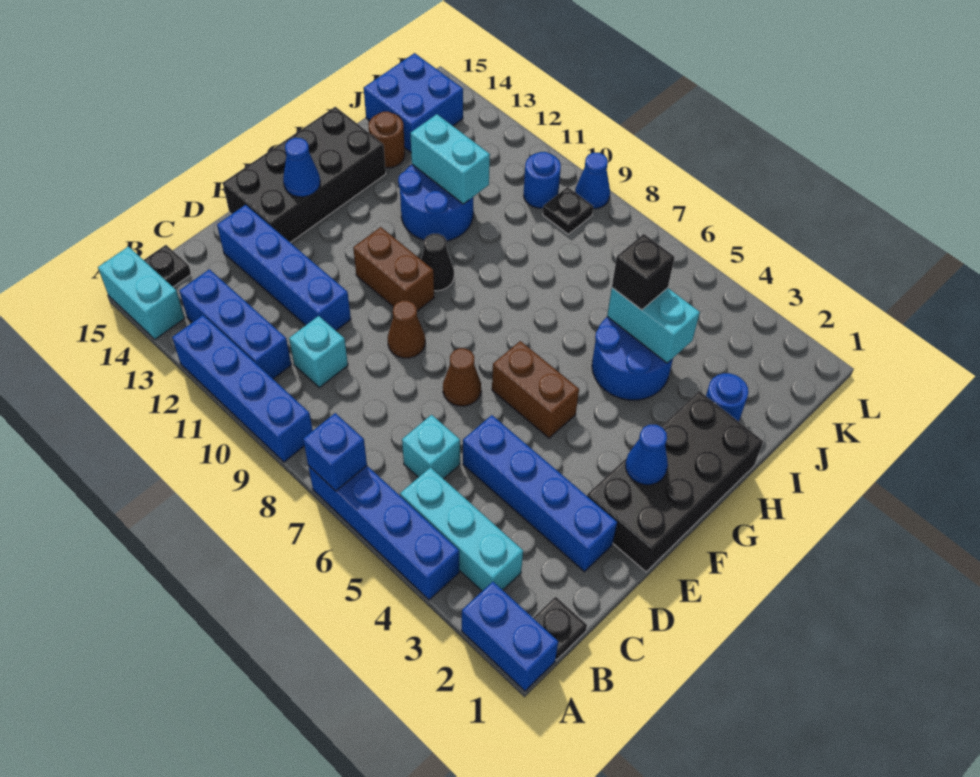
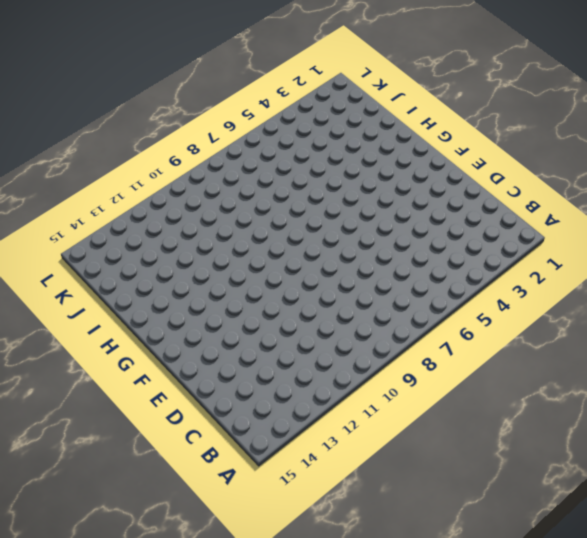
none -> blue 1x2 brick [462,582,558,691]
none -> blue 1x4 brick [308,466,459,600]
none -> blue 1x4 brick [172,315,313,462]
none -> cyan 1x2 brick [98,247,185,339]

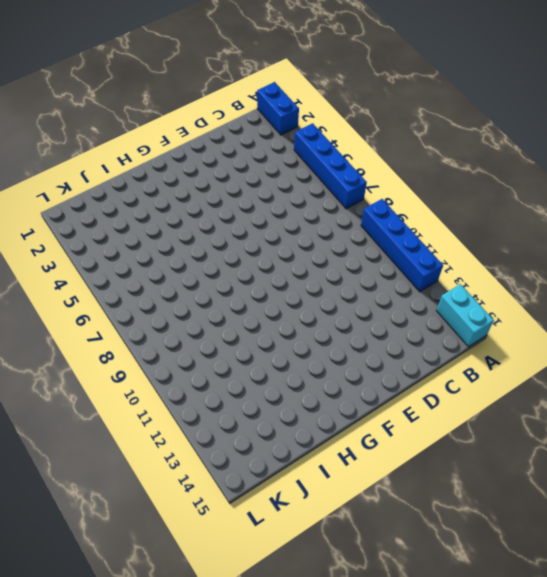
none -> black 1x1 plate [534,597,587,660]
none -> cyan 1x3 brick [400,467,523,591]
none -> blue 1x3 brick [179,269,291,379]
none -> black 1x1 plate [144,245,191,287]

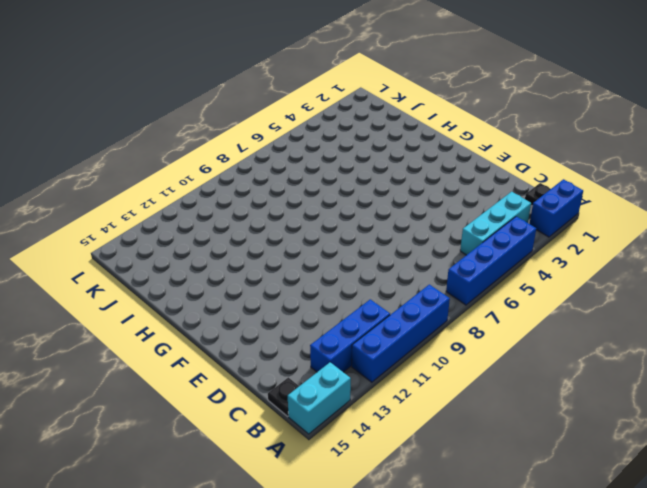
none -> cyan 1x1 brick [402,415,460,479]
none -> cyan 1x1 brick [289,316,348,388]
none -> blue 1x4 brick [463,415,617,572]
none -> blue 1x4 brick [217,205,351,331]

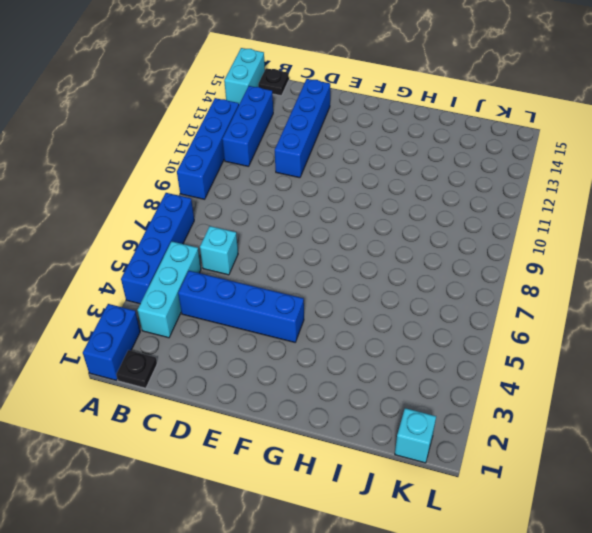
blue 1x4 brick [178,271,304,342] -> blue 1x4 brick turned to [463,415,617,572]
cyan 1x1 brick [395,408,436,463] -> cyan 1x1 brick moved to [289,316,348,388]
none -> black 2x4 brick [587,391,763,572]
none -> brown 1x1 cone [443,348,481,406]
none -> brown 1x1 cone [388,301,425,358]
none -> black 2x4 brick [223,107,386,243]

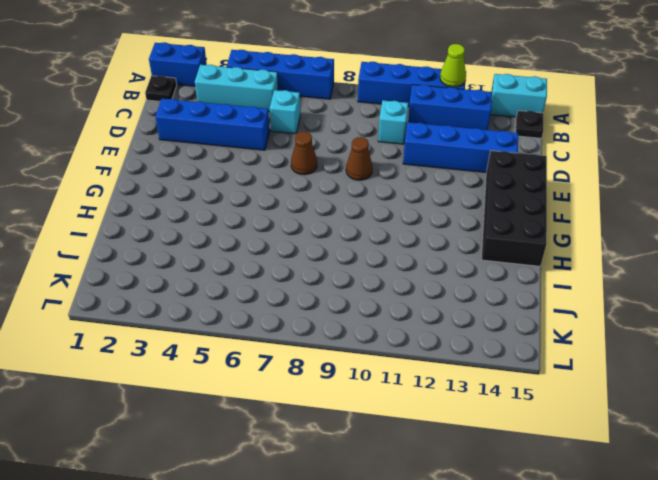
lime 1x1 cone [440,44,466,87] -> none
none -> black 2x4 brick [587,391,763,572]
none -> brown 1x2 brick [492,341,579,438]
none -> brown 1x2 brick [353,227,434,311]
none -> black 1x1 cone [421,234,454,291]

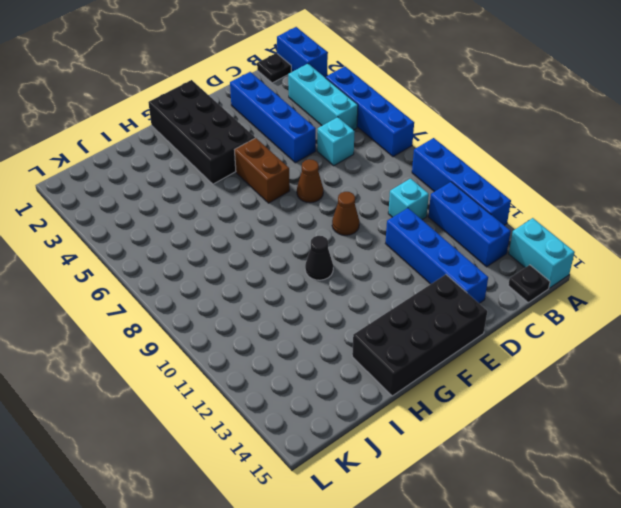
black 2x4 brick [148,80,255,184] -> black 2x4 brick turned to [587,391,763,572]
none -> brown 1x2 brick [353,227,434,311]
none -> blue 2x2 round brick [592,317,673,400]
none -> blue 2x2 round brick [398,165,473,241]
none -> blue 1x1 round brick [706,373,748,422]

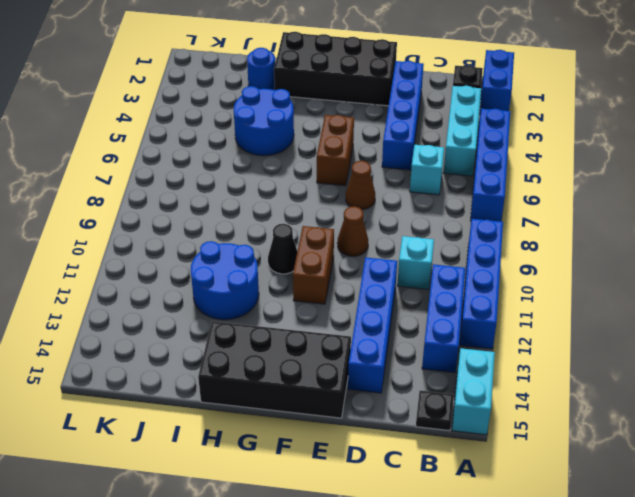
none -> brown 1x1 round brick [369,112,405,168]
none -> blue 2x2 brick [364,53,463,152]
none -> black 1x1 plate [543,187,593,234]
none -> blue 1x1 round brick [524,152,561,208]

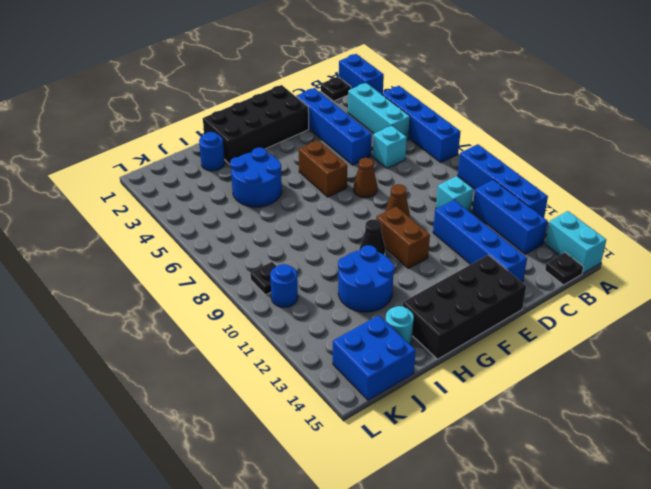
cyan 1x1 round brick [385,306,414,345] -> brown 1x1 round brick [369,112,405,168]
none -> blue 1x1 cone [575,153,610,209]
none -> blue 1x1 brick [303,413,367,491]
none -> blue 1x1 cone [626,425,668,485]
none -> blue 1x1 cone [283,138,320,197]

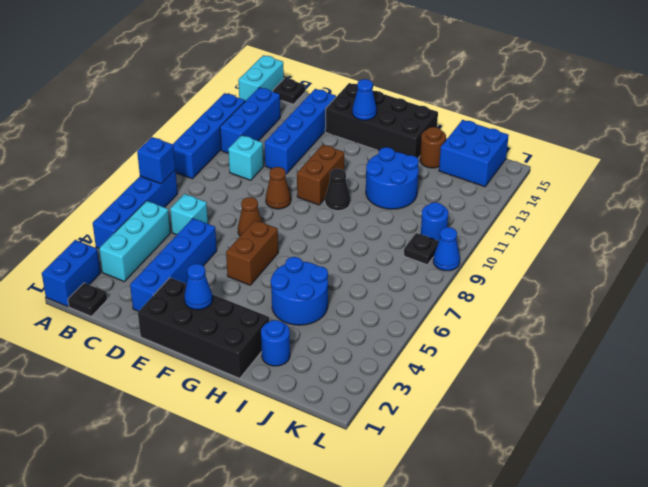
none -> cyan 1x2 brick [607,288,700,363]
none -> cyan 1x2 brick [410,114,490,204]
none -> black 1x1 brick [612,234,675,310]

